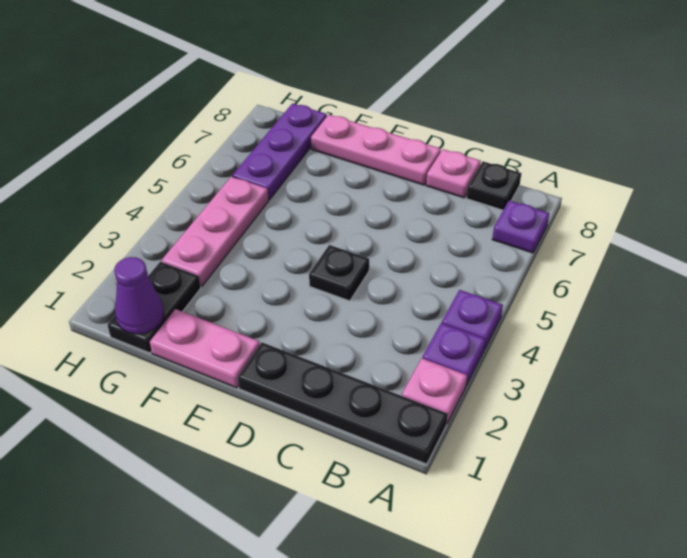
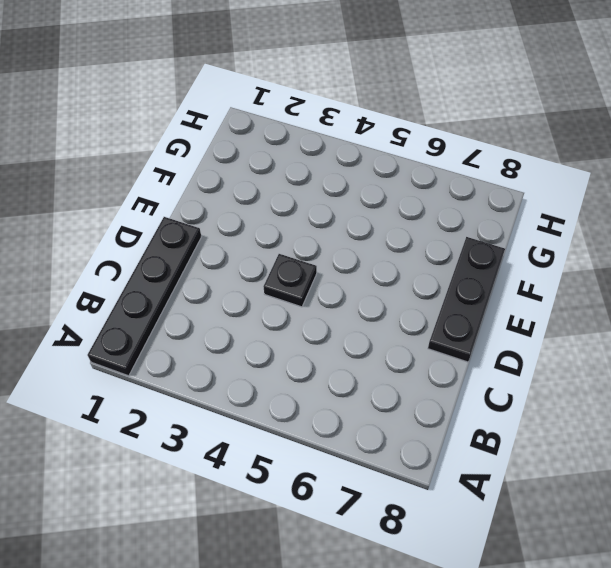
black 1x3 plate [428,237,505,362] -> pink 1x3 plate [311,115,441,185]
none -> pink 1x1 plate [402,359,467,423]
none -> purple 1x1 plate [422,323,486,385]
none -> purple 1x1 plate [442,290,503,349]

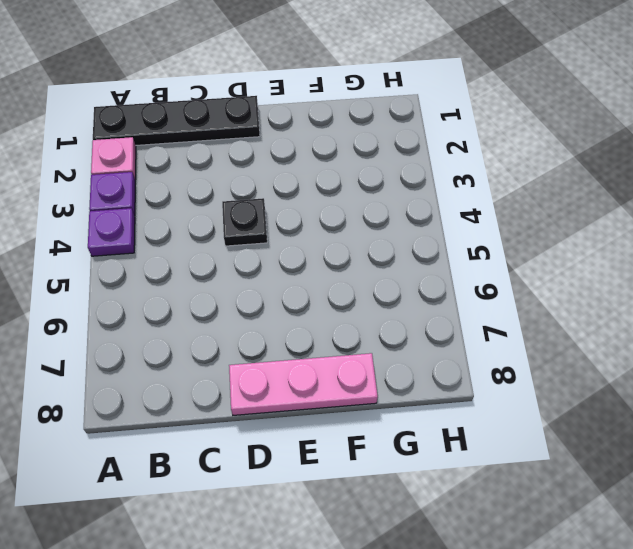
none -> purple 1x1 plate [492,201,549,253]
none -> black 1x1 plate [466,161,521,210]
none -> pink 1x1 plate [426,149,481,198]

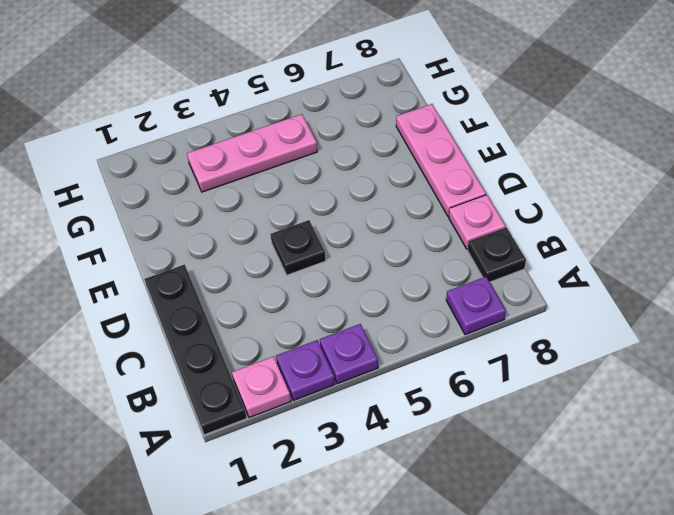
none -> pink 1x2 plate [150,309,260,388]
none -> black 1x2 plate [108,262,201,353]
none -> purple 1x3 plate [232,104,327,200]

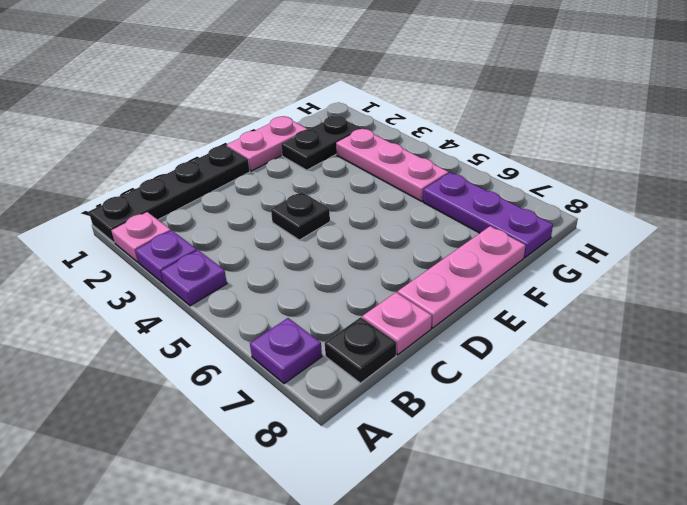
black 1x2 plate [281,116,361,170] -> black 1x2 plate turned to [108,262,201,353]
none -> purple 1x1 cone [114,257,164,334]

